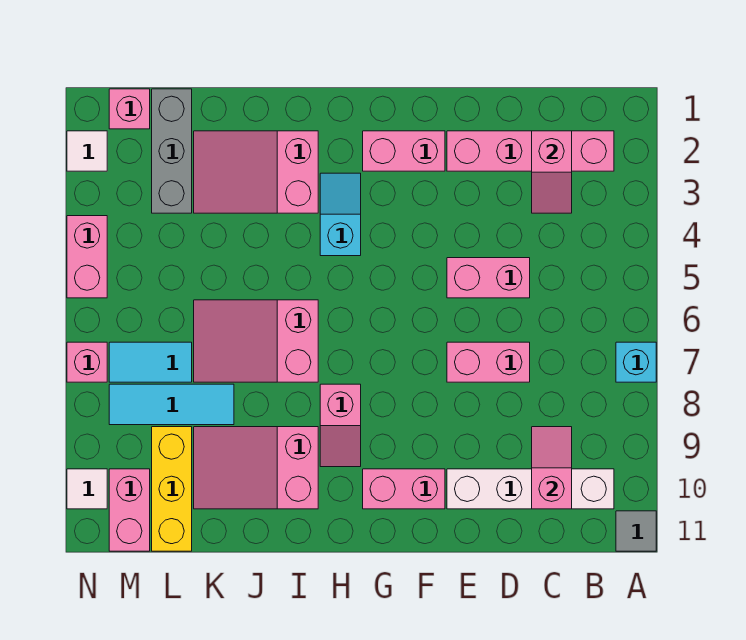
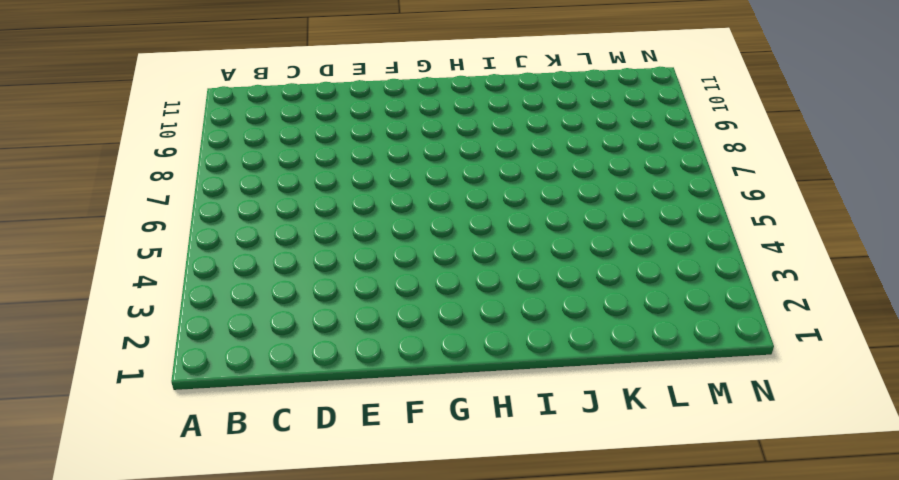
none -> cyan 1x1 brick [616,342,656,382]
none -> grey 1x1 tile [616,511,656,551]
none -> pink 1x4 brick [447,131,614,171]

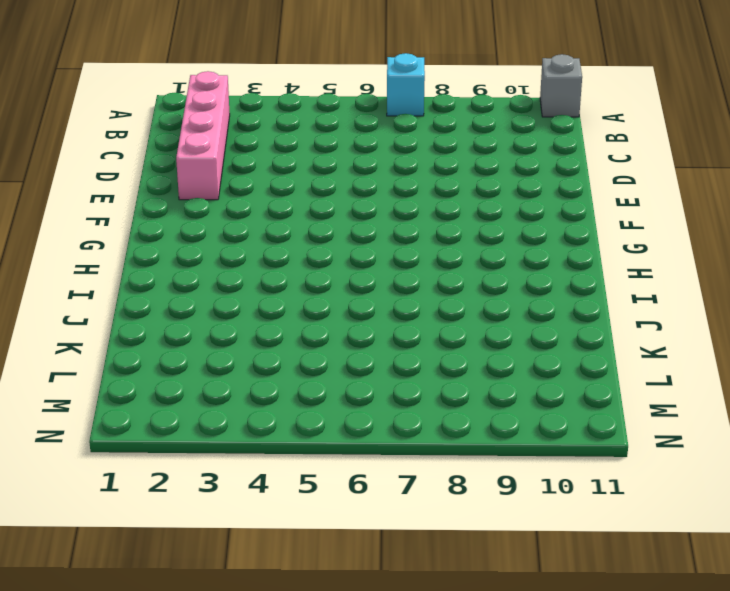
grey 1x1 brick [540,54,582,117] -> grey 1x1 tile [616,511,656,551]
none -> white 1x4 brick [447,469,614,509]
none -> pink 1x2 brick [447,258,530,298]
none -> pink 1x2 brick [447,342,530,382]

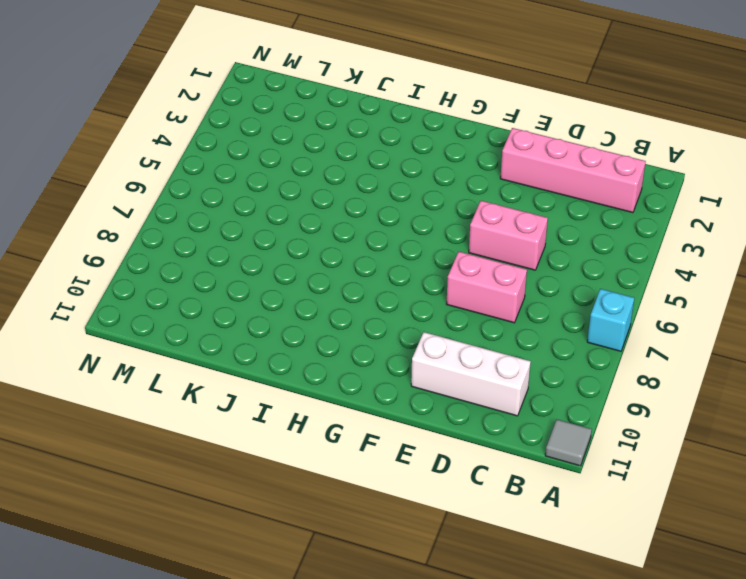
white 1x3 brick [411,332,531,416] -> white 1x4 brick [447,469,614,509]
none -> pink 1x2 brick [363,131,445,171]
none -> pink 1x2 brick [363,469,445,509]
none -> cyan 1x2 slope [320,173,361,256]

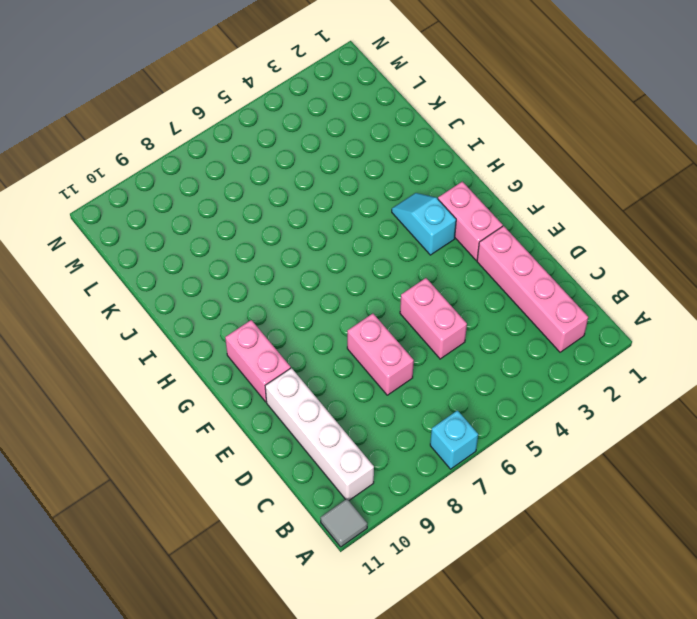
cyan 1x2 slope [392,193,456,255] -> cyan 1x2 slope turned to [320,173,361,256]
none -> pink 1x2 slope [320,384,361,467]
none -> pink 2x3 slope [194,131,318,213]
none -> pink 2x3 slope [194,300,318,382]

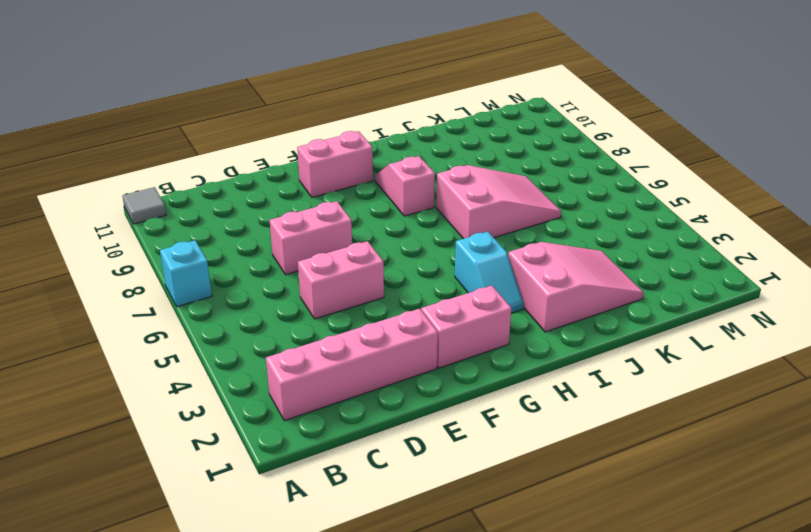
none -> white 1x4 brick [447,469,614,509]
none -> pink 2x3 slope [194,427,318,509]
none -> cyan 1x3 tile [109,384,234,425]

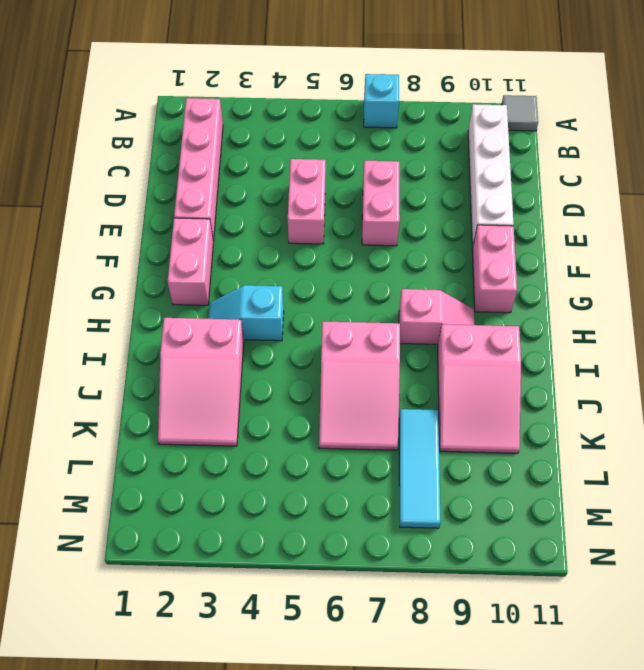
none -> grey 1x3 brick [152,89,192,213]
none -> cyan 1x2 tile [109,342,192,382]
none -> yellow 1x3 brick [152,427,192,551]

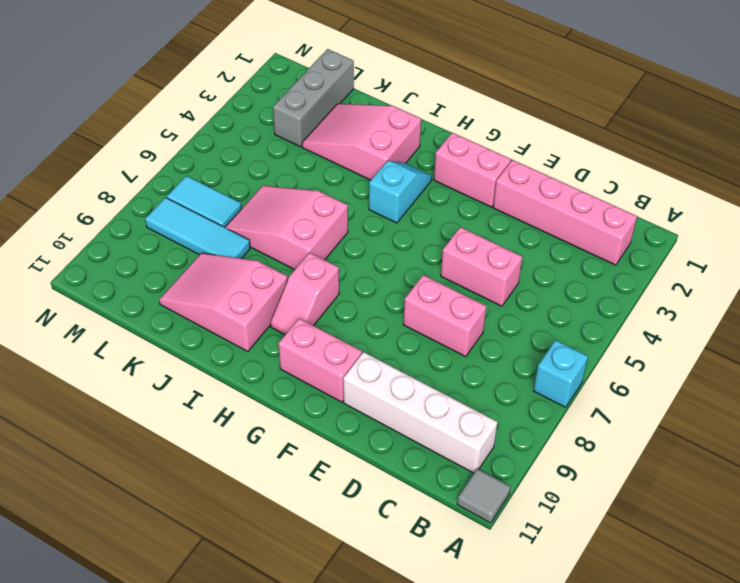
none -> yellow 1x3 brick [152,427,192,551]
none -> pink 1x1 brick [109,89,150,129]
none -> pink 1x2 brick [109,469,150,551]

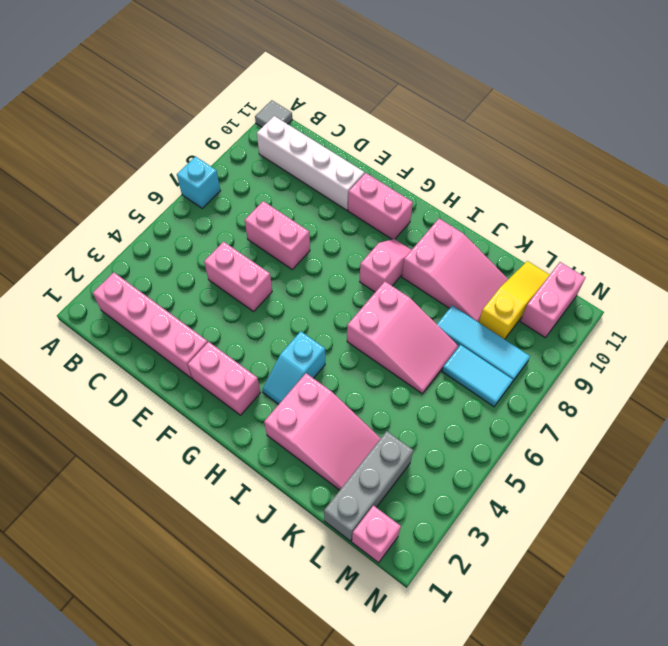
yellow 1x3 slope [479,261,549,339] -> yellow 1x3 brick [152,427,192,551]
none -> white 1x1 tile [67,131,107,171]
none -> pink 1x2 brick [67,216,107,298]
none -> pink 1x1 brick [67,342,107,382]

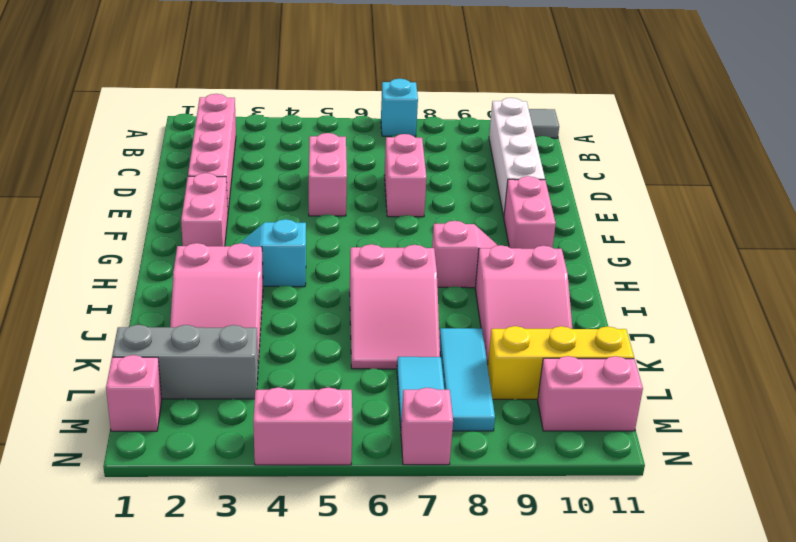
none -> white 1x1 tile [67,131,107,171]
none -> white 1x1 tile [67,469,107,509]
none -> pink 1x2 slope [532,131,572,213]

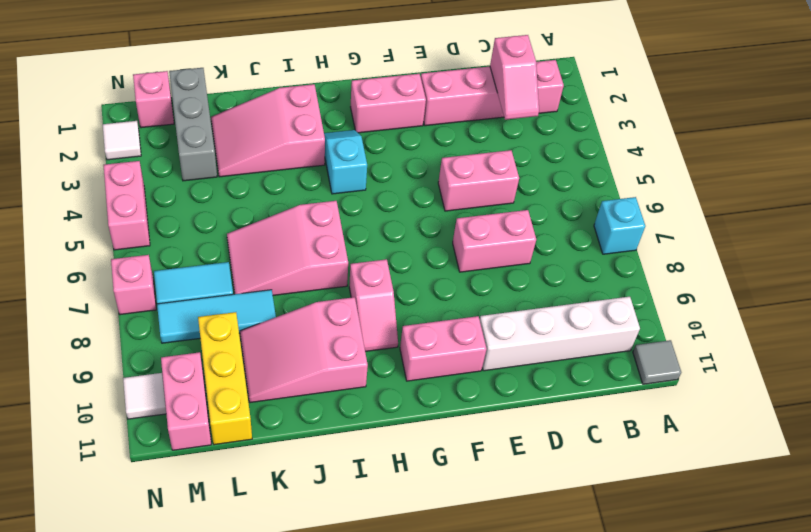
none -> pink 1x2 slope [532,427,572,509]

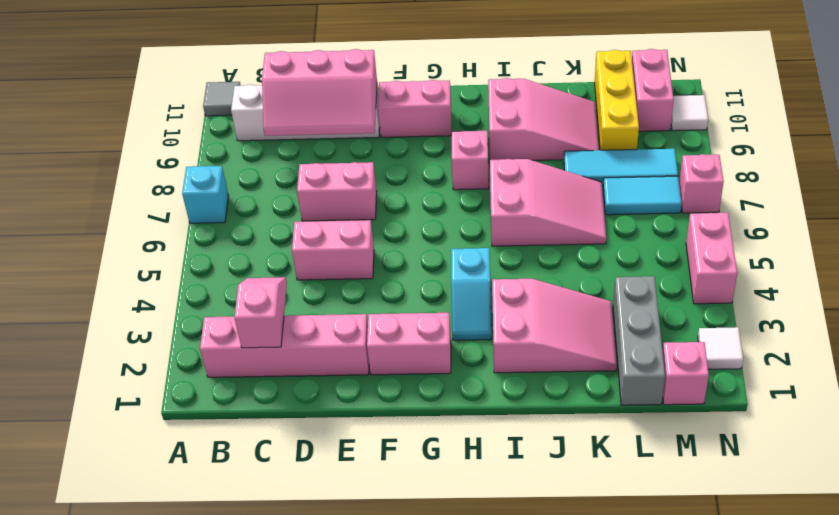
pink 2x3 slope [262,49,377,136] -> pink 1x2 slope [532,427,572,509]

